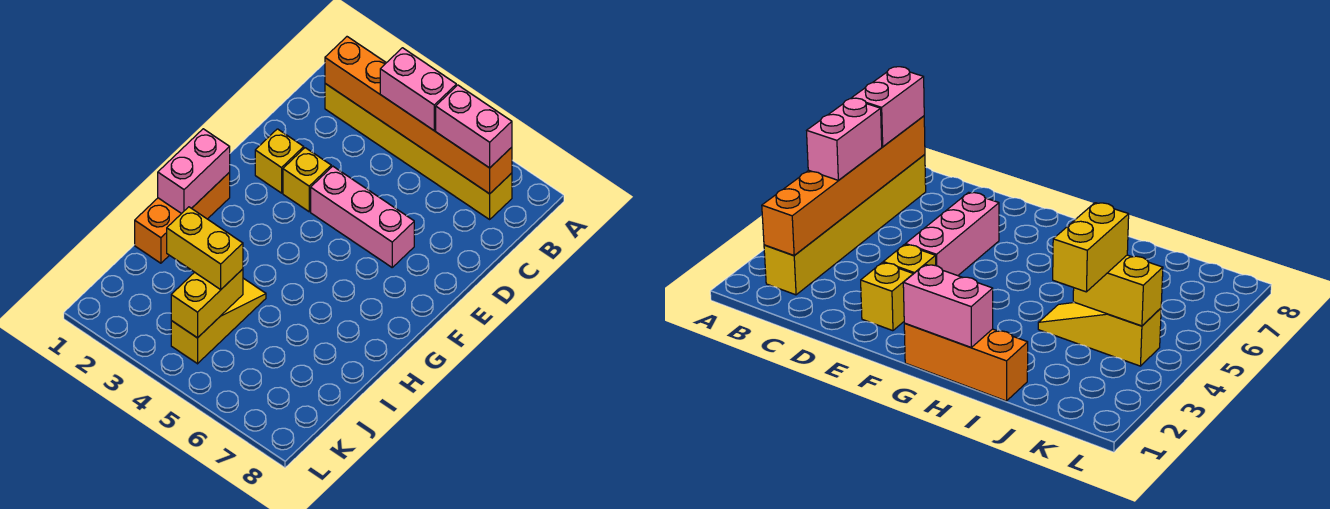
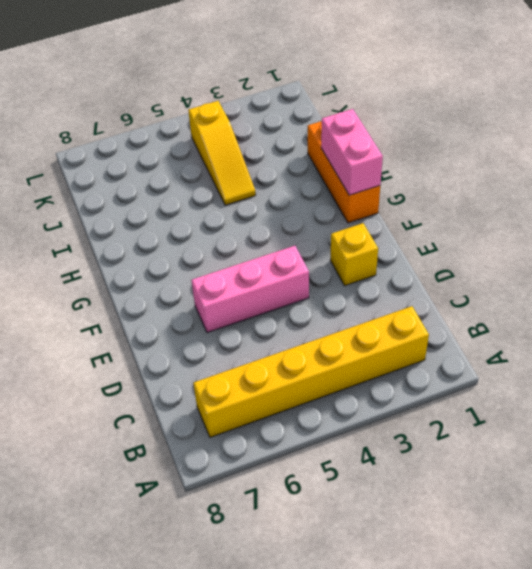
none -> yellow 1x1 brick [283,148,331,212]
none -> orange 1x6 brick [325,37,512,194]
none -> yellow 1x2 brick [171,269,243,338]

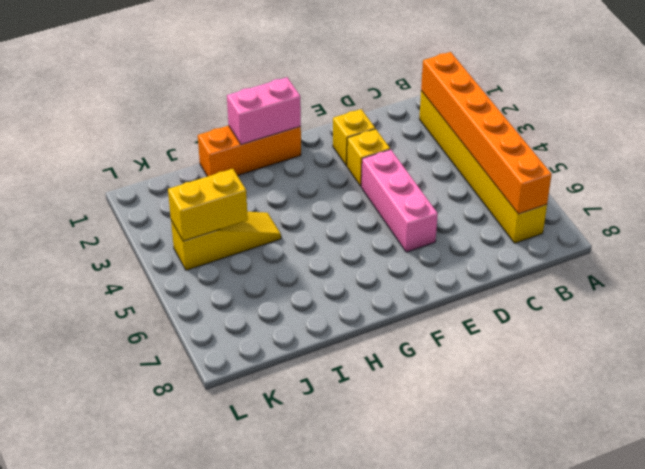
none -> pink 1x2 brick [380,48,456,130]
none -> pink 1x2 brick [436,85,512,168]
none -> yellow 1x2 brick [167,207,243,289]

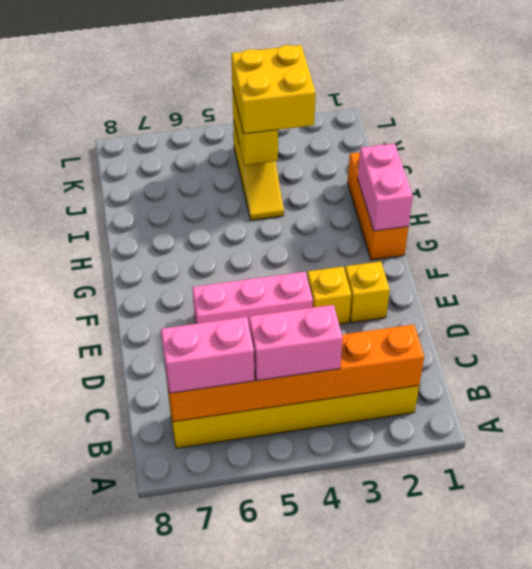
yellow 2x2 brick [231,45,316,134] -> yellow 1x2 brick [167,207,243,289]

